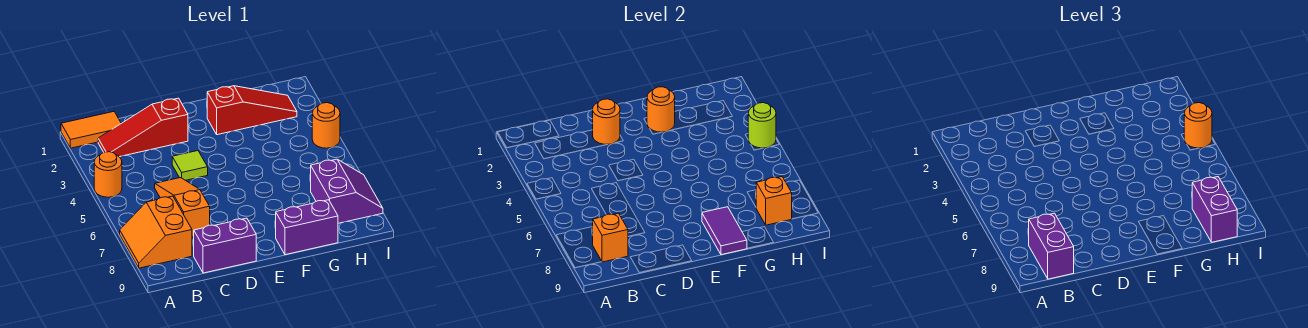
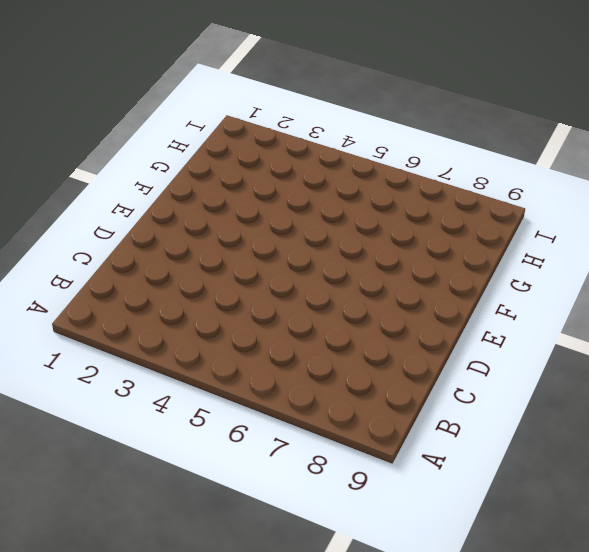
none -> orange 1x2 tile [61,112,121,148]
none -> orange 1x1 round brick [94,152,122,197]
none -> orange 2x2 slope [120,196,192,268]

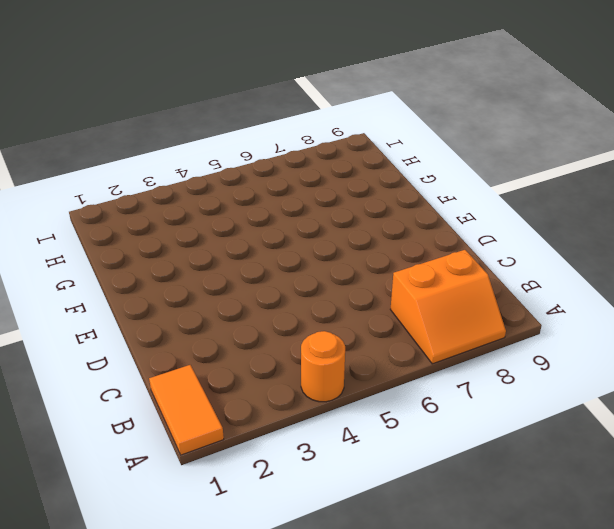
none -> red 1x3 slope [98,98,188,157]
none -> orange 1x3 slope [155,178,210,237]
none -> purple 1x2 brick [194,218,256,273]

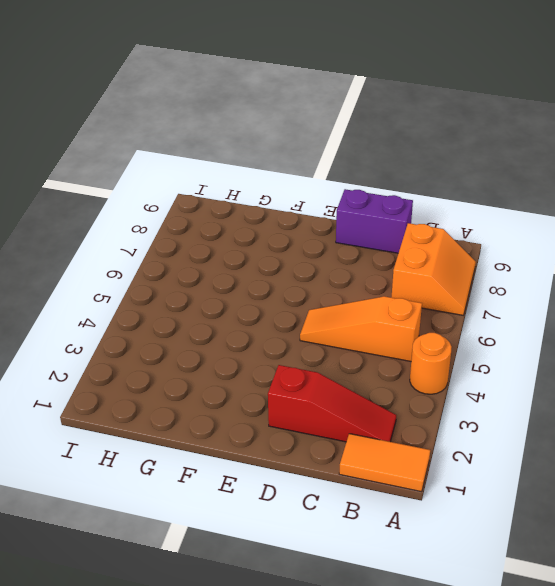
orange 1x3 slope [300,296,422,361] -> orange 1x3 slope turned to [155,178,210,237]
none -> lime 1x1 tile [172,151,208,180]
none -> red 1x3 slope [207,86,297,135]
none -> purple 1x2 brick [276,200,338,255]

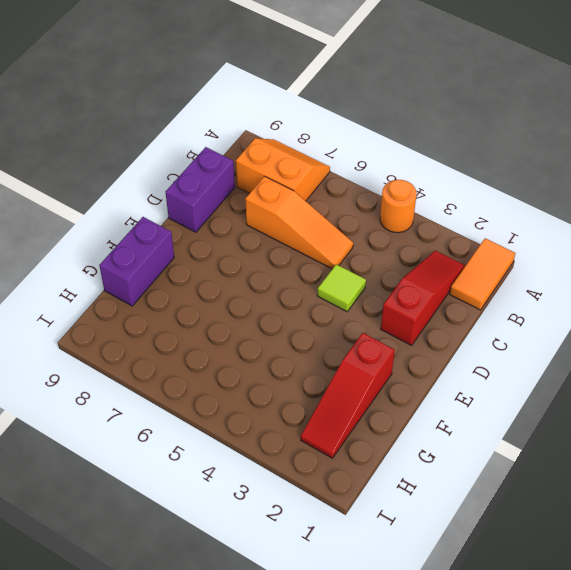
none -> purple 2x2 slope [311,159,383,223]
none -> orange 1x1 round brick [312,103,340,148]
none -> orange 1x1 brick [593,213,628,262]

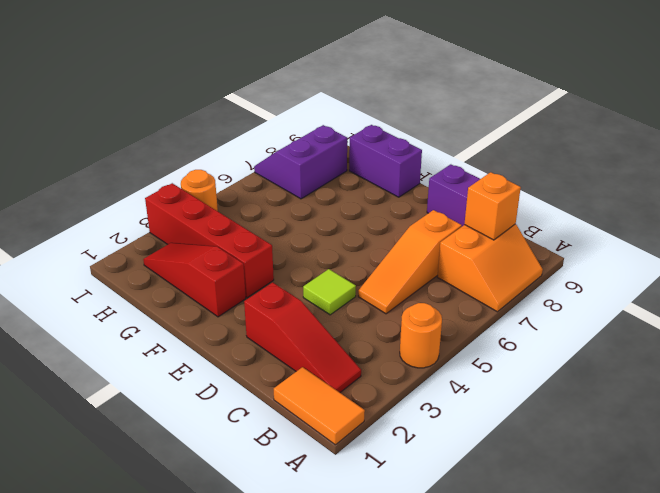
red 1x4 brick [145,183,274,298] -> none
none -> orange 1x1 round brick [593,99,620,144]
none -> orange 1x1 round brick [647,87,675,132]
none -> purple 1x2 tile [702,207,747,255]

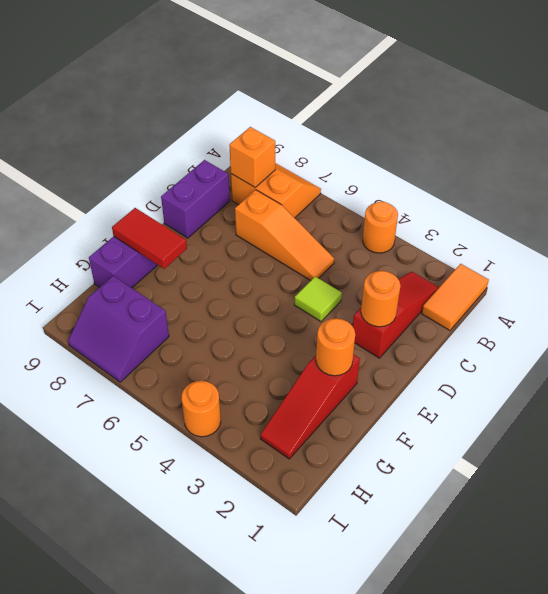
red 1x2 tile [112,208,187,269] -> purple 1x2 tile [702,207,747,255]
none -> orange 1x1 brick [756,177,792,225]
none -> lime 1x1 round brick [748,103,776,148]
none -> purple 1x2 brick [1029,213,1074,279]

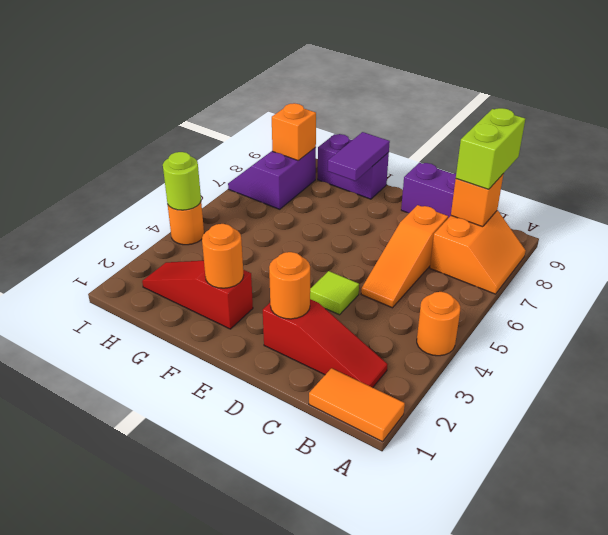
lime 1x2 brick [456,108,525,189] -> purple 1x2 brick [1029,213,1074,279]
none -> purple 1x2 brick [1192,177,1237,242]
none -> orange 1x1 round brick [1184,103,1212,148]

